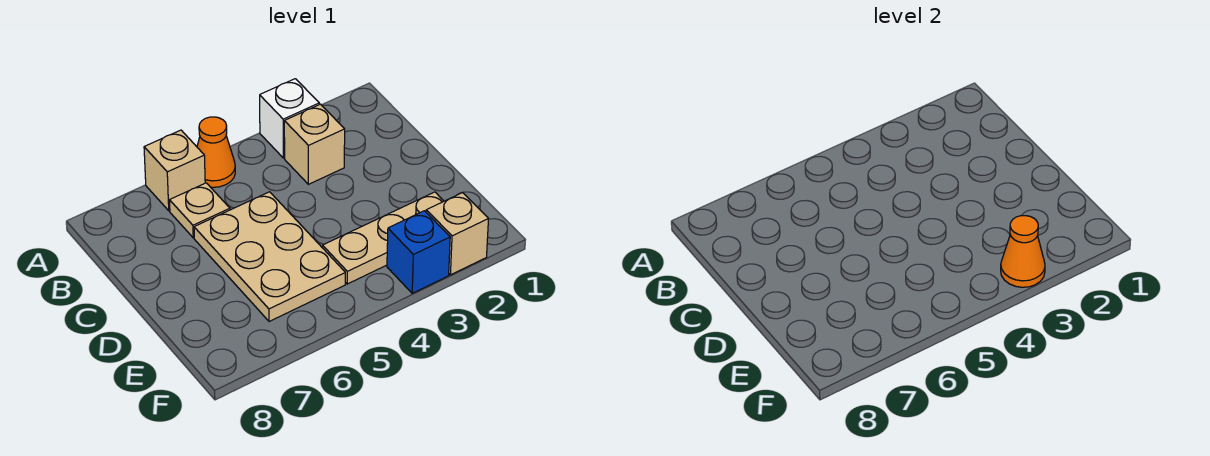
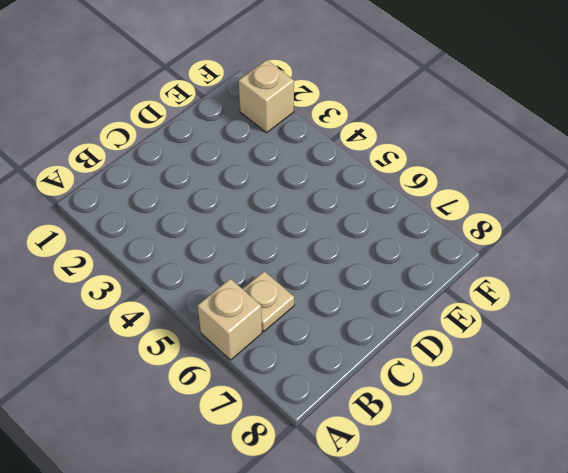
none -> white 1x1 brick [260,79,319,158]
none -> orange 1x1 cone [197,117,235,187]

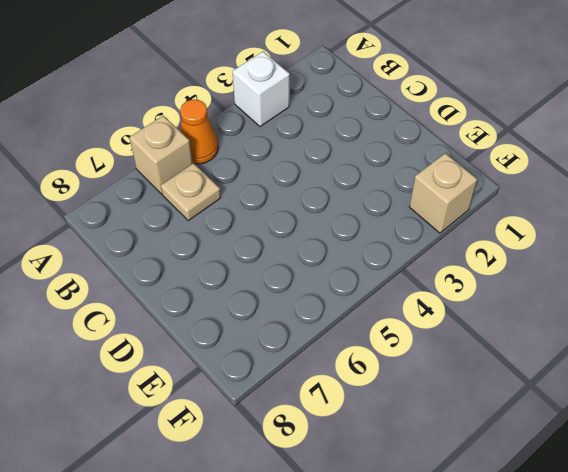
none -> tan 1x1 brick [284,104,345,184]
none -> tan 2x3 plate [194,192,345,322]

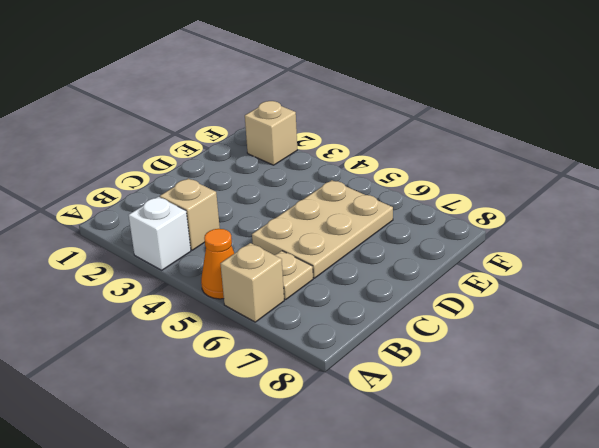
none -> tan 1x3 plate [323,192,444,284]
none -> blue 1x1 brick [387,211,450,293]

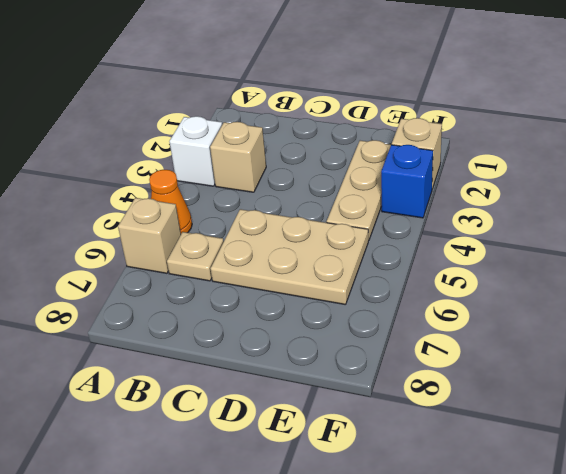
none -> orange 1x1 cone [1001,216,1045,287]

